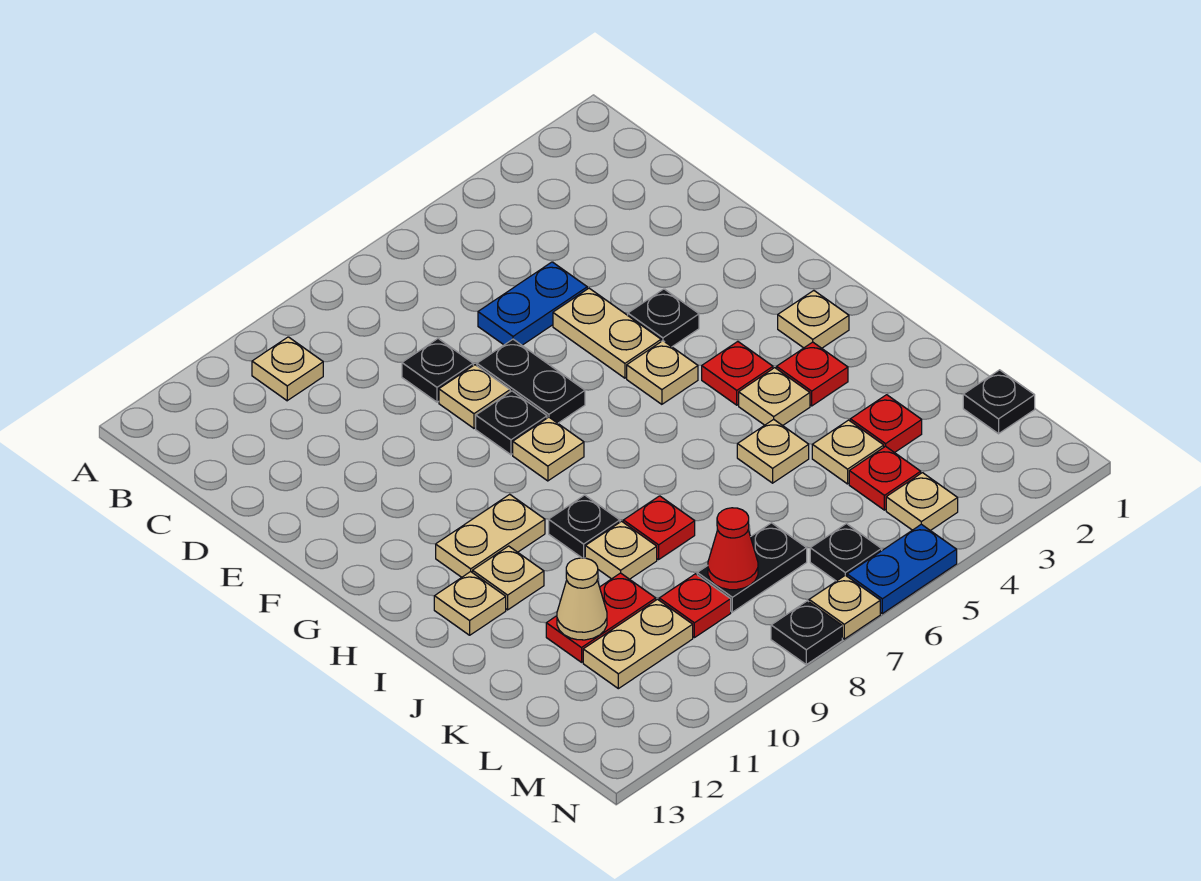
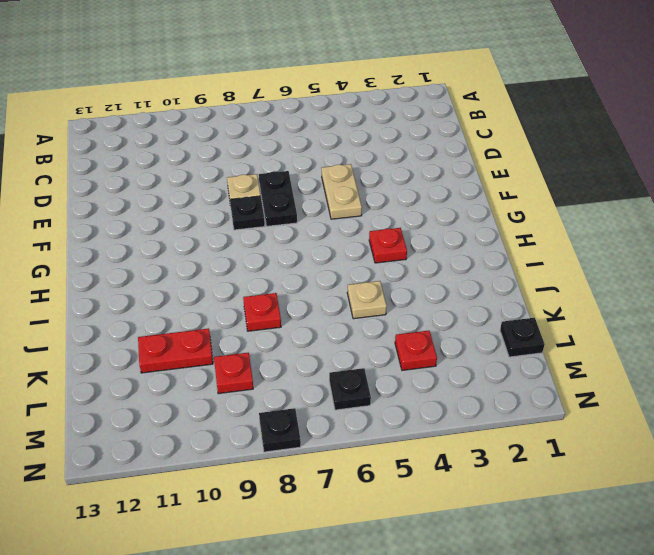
none -> tan 1x1 plate [252,337,323,401]
none -> blue 1x2 plate [478,262,587,345]
none -> black 1x1 plate [402,339,473,402]
none -> black 1x1 plate [628,289,699,347]

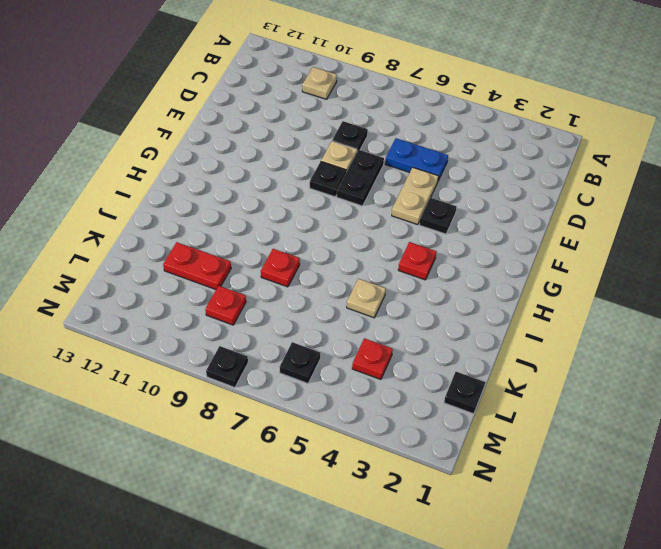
none -> tan 1x1 plate [627,341,698,404]
none -> tan 1x1 plate [513,417,584,481]
none -> tan 1x1 plate [778,291,849,348]
none -> tan 1x2 plate [436,494,545,577]

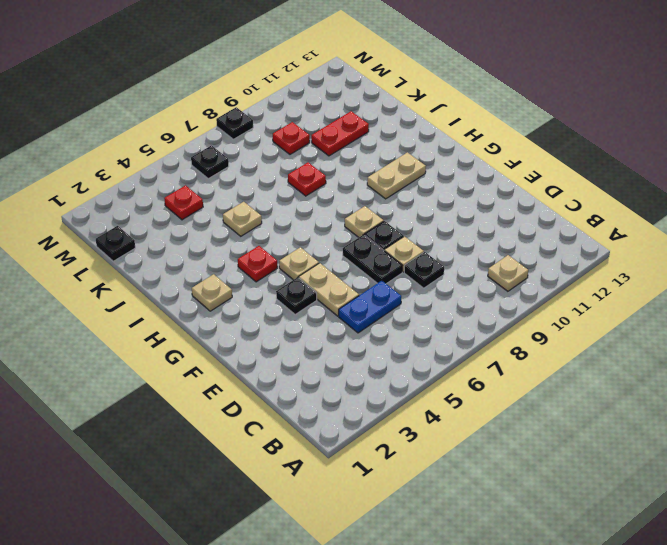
none -> red 1x1 plate [777,342,848,406]
none -> tan 1x1 plate [739,368,810,426]
none -> black 1x1 plate [549,495,620,558]
none -> tan 1x1 plate [473,546,544,610]

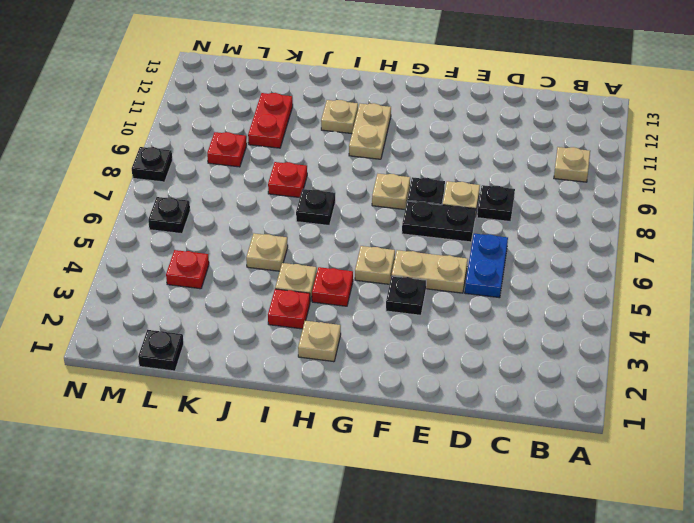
black 1x1 plate [296,189,335,225] -> black 1x1 plate moved to [549,495,620,558]
none -> tan 1x1 plate [434,572,506,635]
none -> tan 1x1 plate [585,521,657,579]
none -> red 1x1 plate [850,395,922,453]
none -> tan 1x1 plate [812,420,884,484]

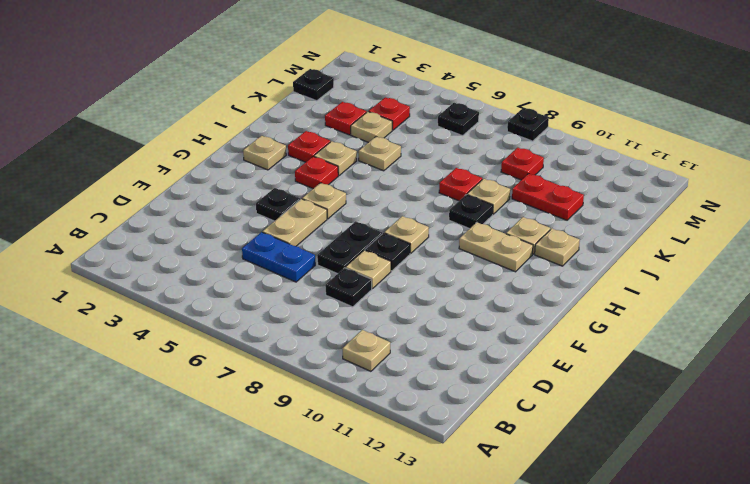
none -> black 1x2 plate [697,523,807,612]
none -> tan 1x2 plate [583,599,693,689]
none -> tan 1x1 plate [886,473,958,531]
none -> blue 1x2 plate [847,524,957,614]

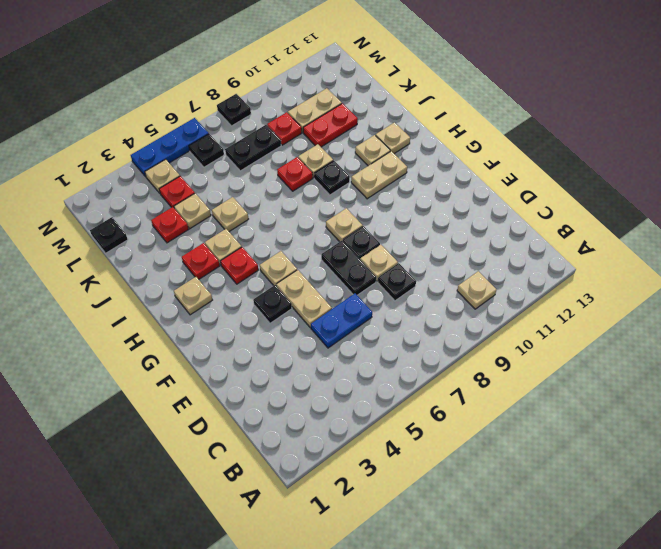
blue 1x3 plate [131,118,209,177] -> blue 1x2 plate [847,524,957,614]
none -> tan 1x1 plate [809,575,880,639]
none -> tan 1x1 cone [557,558,607,640]
none -> red 1x1 cone [708,508,758,590]

